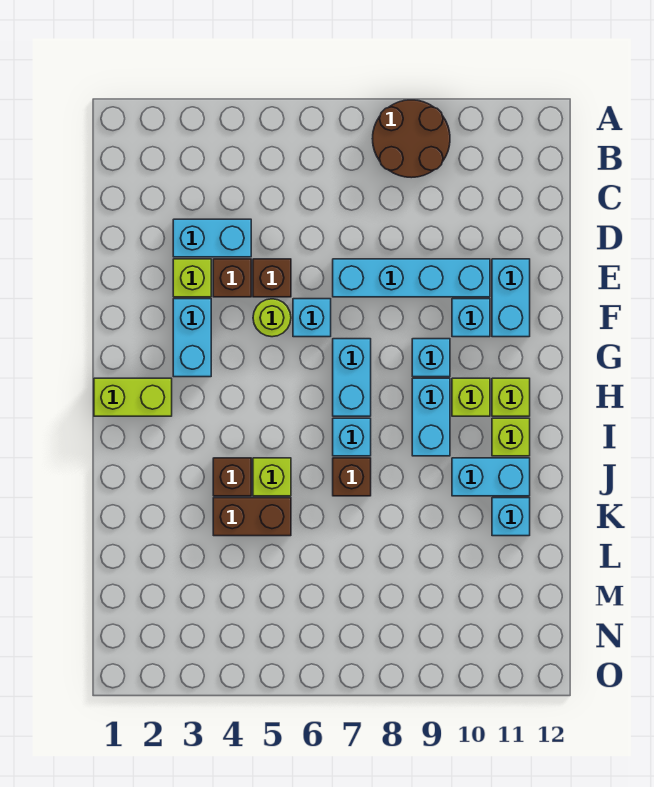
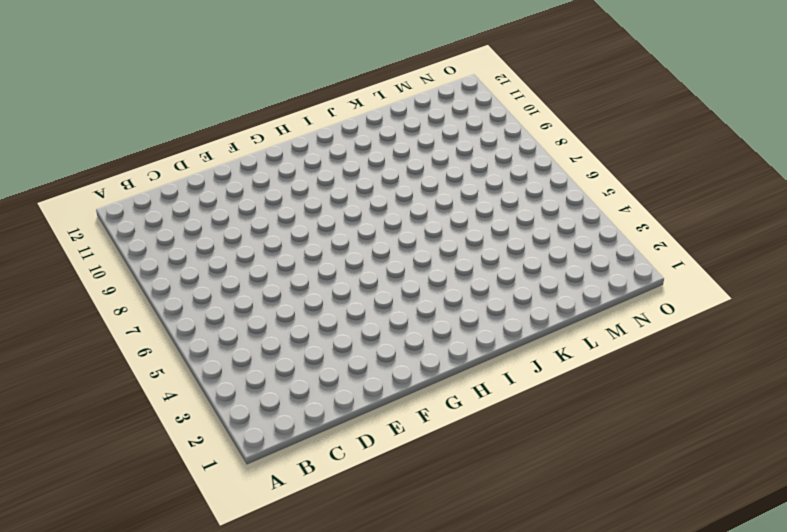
none -> brown 2x2 round brick [372,100,450,178]
none -> cyan 1x2 brick [173,219,251,257]
none -> lime 1x1 brick [173,259,211,297]

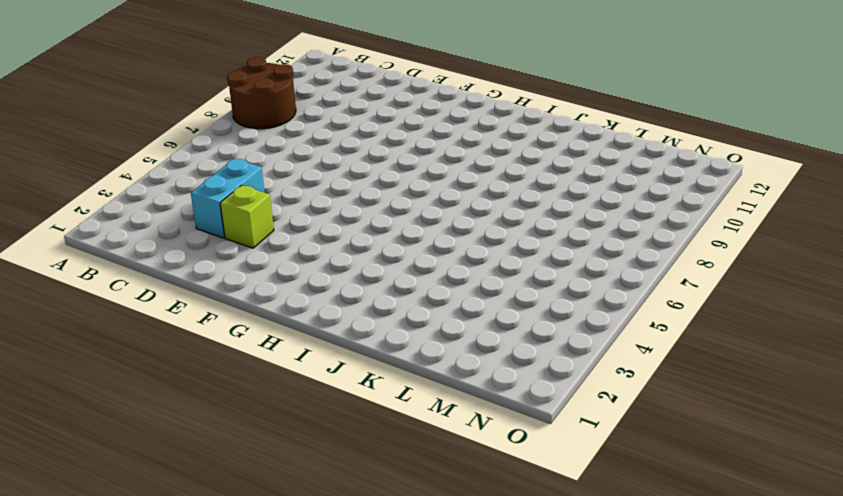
none -> brown 1x1 brick [213,259,251,297]
none -> brown 1x1 brick [253,259,291,297]
none -> cyan 1x4 brick [333,259,490,297]

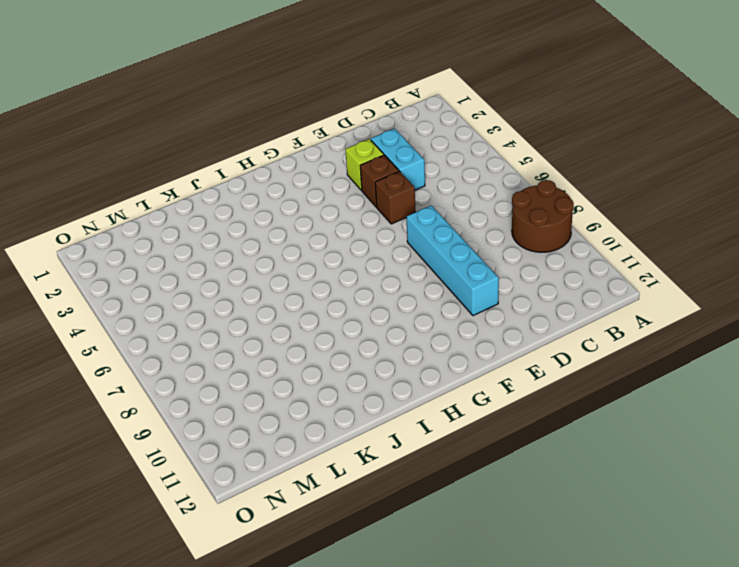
none -> cyan 1x2 brick [492,259,530,337]
none -> cyan 1x2 brick [173,299,211,377]
none -> lime 1x1 round brick [253,299,291,337]

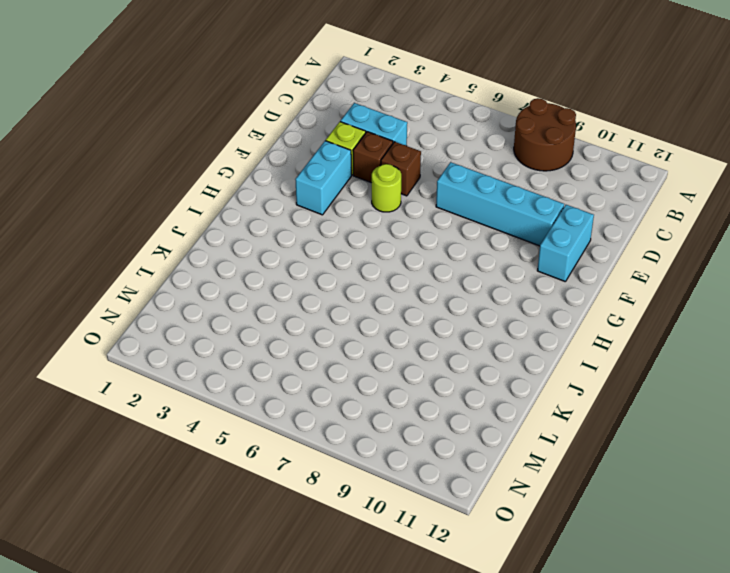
none -> cyan 1x1 brick [293,299,331,337]
none -> cyan 1x1 brick [452,299,490,337]
none -> cyan 1x2 brick [333,339,371,416]

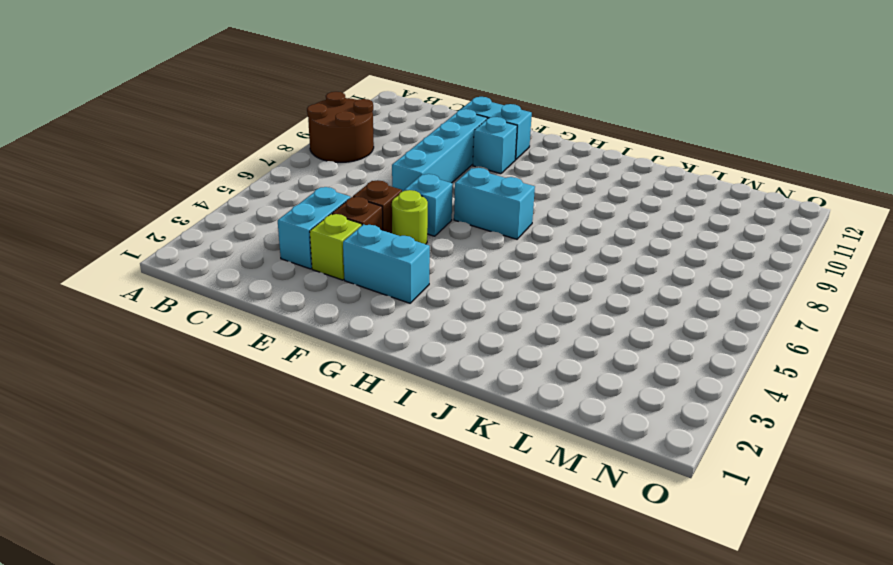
none -> cyan 1x1 brick [412,339,450,377]
none -> lime 1x2 brick [94,378,172,416]
none -> cyan 1x2 brick [412,378,450,456]

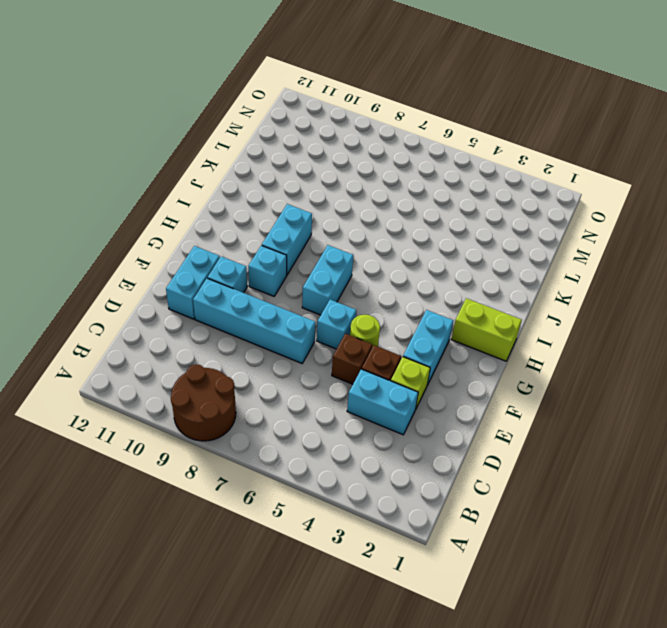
none -> lime 1x1 brick [452,378,490,416]
none -> lime 1x1 brick [492,378,530,416]
none -> cyan 1x1 brick [333,418,371,456]

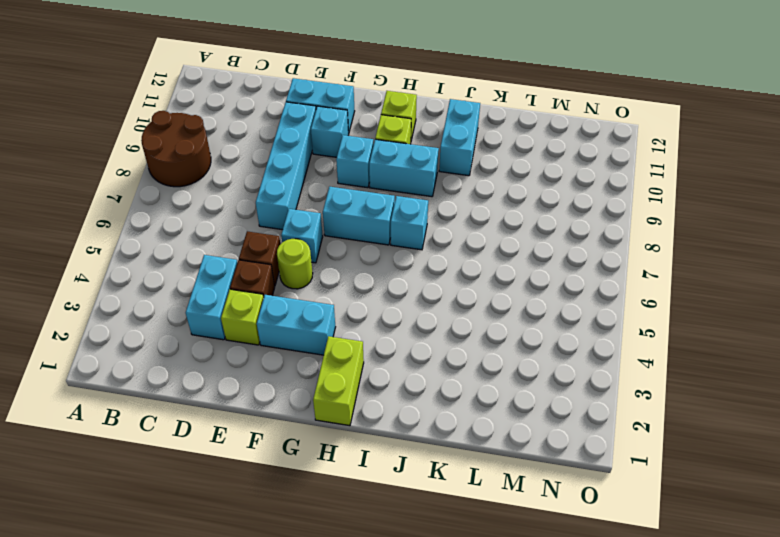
none -> lime 1x1 brick [492,418,530,456]
none -> brown 1x1 brick [213,458,251,496]
none -> lime 1x1 brick [253,458,291,496]

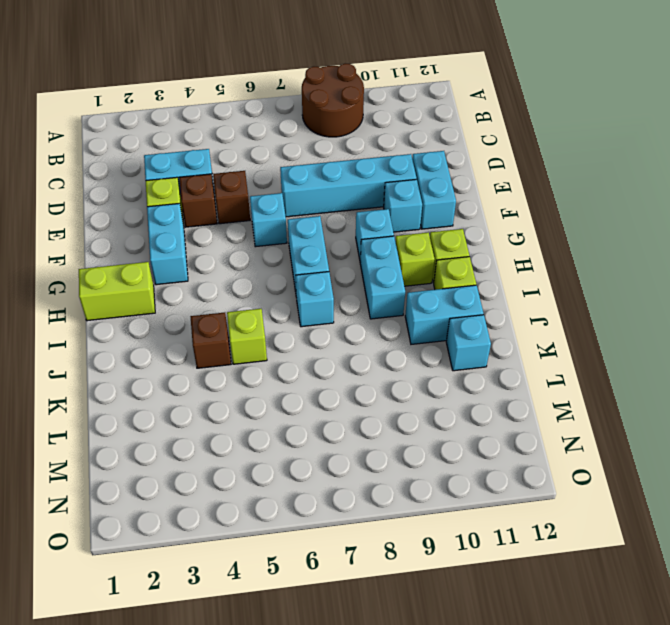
none -> lime 1x1 round brick [253,299,291,337]
none -> brown 1x1 brick [333,458,371,496]
none -> brown 1x2 brick [213,498,291,536]

